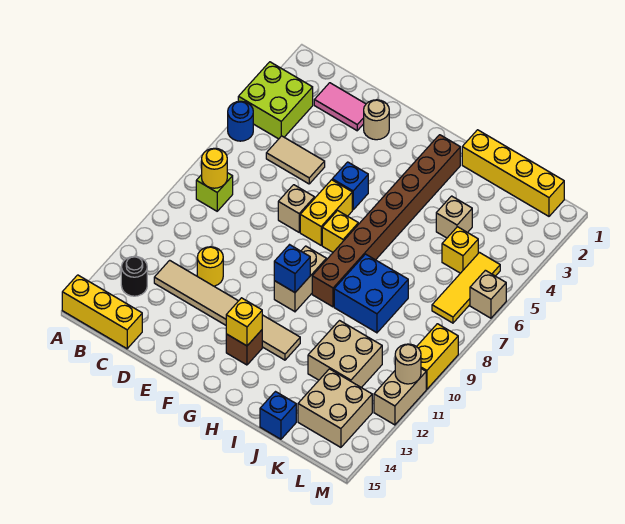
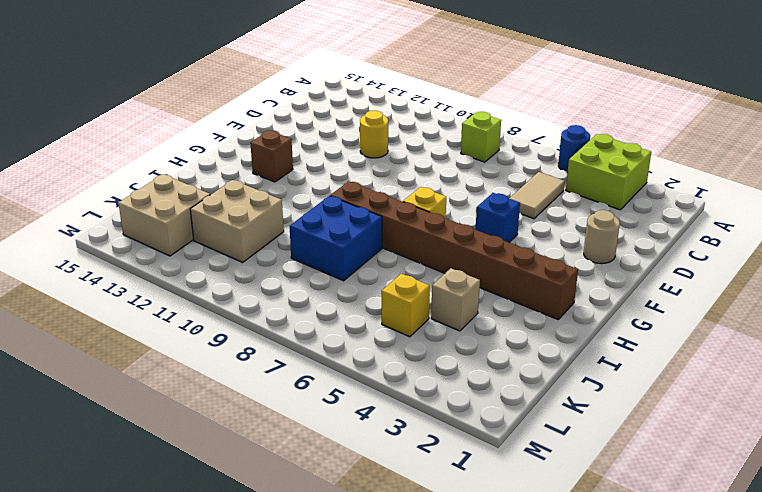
none -> yellow 1x3 brick [62,275,142,349]
none -> black 1x1 round brick [121,256,147,296]
none -> pink 1x2 tile [314,83,366,131]
none -> tan 1x6 tile [154,260,300,360]

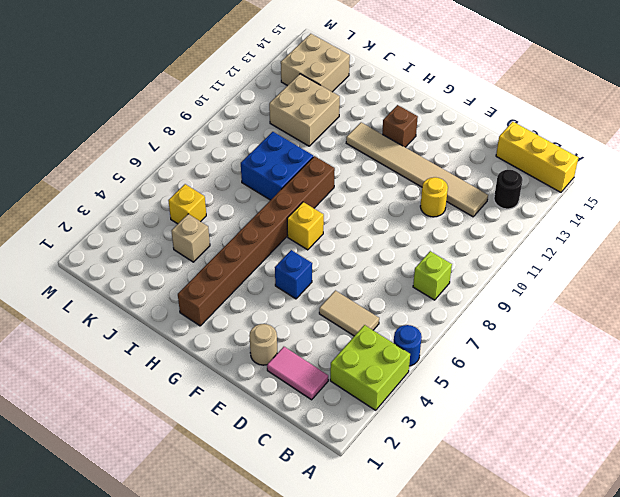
none -> tan 1x1 brick [278,185,314,232]
none -> yellow 1x2 brick [300,180,352,245]
none -> tan 1x2 brick [274,246,326,312]
none -> yellow 1x4 brick [462,130,564,216]

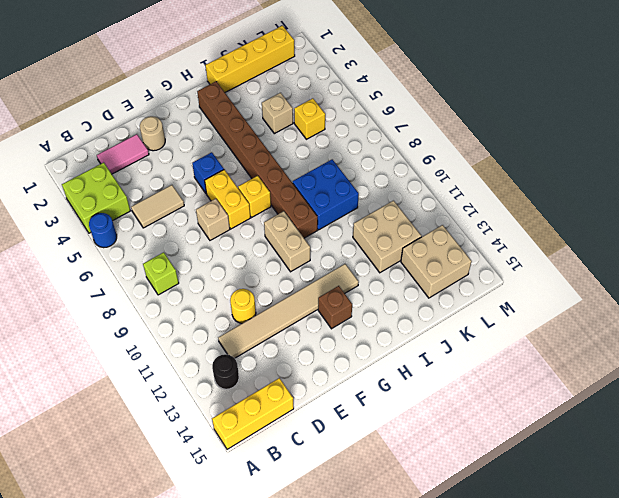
none -> blue 1x1 brick [260,392,296,439]
none -> yellow 1x3 tile [432,253,500,323]
none -> tan 1x1 brick [470,270,506,318]
none -> yellow 1x2 brick [417,324,458,389]

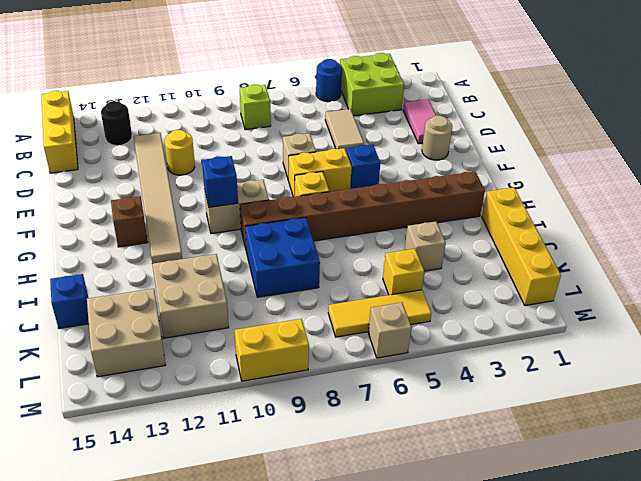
none -> tan 1x2 brick [374,369,426,425]
none -> yellow 1x1 round brick [202,148,227,188]
none -> yellow 1x1 brick [226,298,262,346]
none -> tan 1x1 round brick [395,344,421,384]

